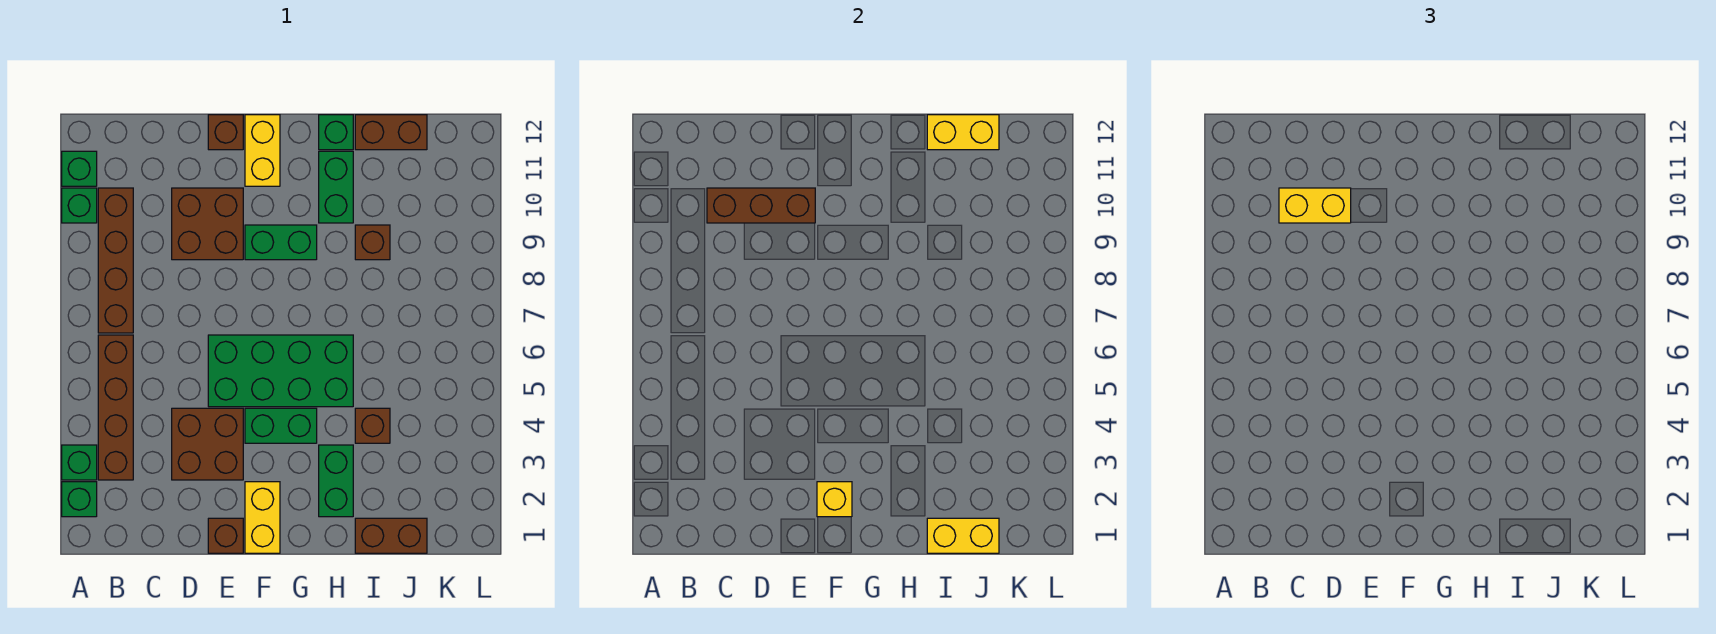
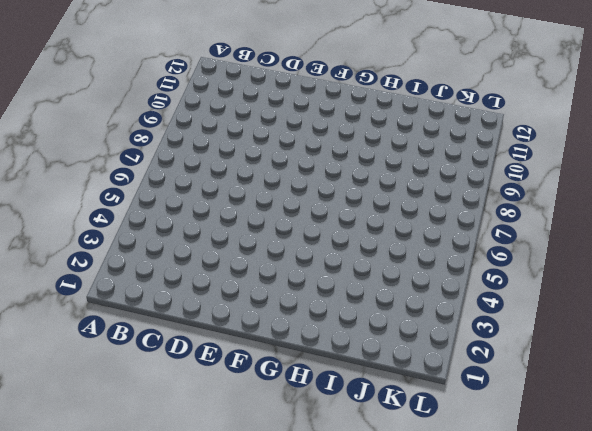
none -> green 1x1 brick [62,482,97,517]
none -> green 1x1 brick [62,445,97,480]
none -> green 1x1 brick [62,188,97,223]

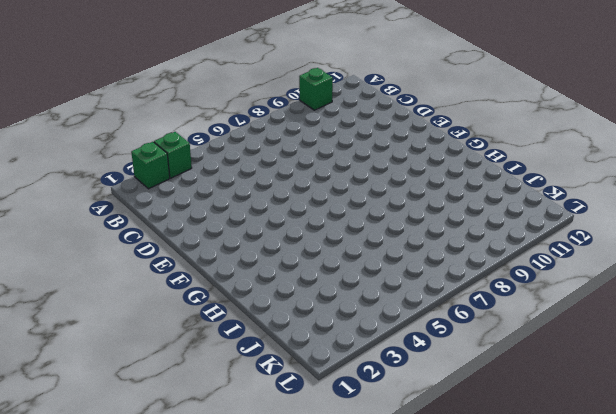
none -> green 1x1 brick [62,151,97,186]
none -> brown 1x4 brick [98,335,133,480]
none -> brown 1x4 brick [98,188,133,333]

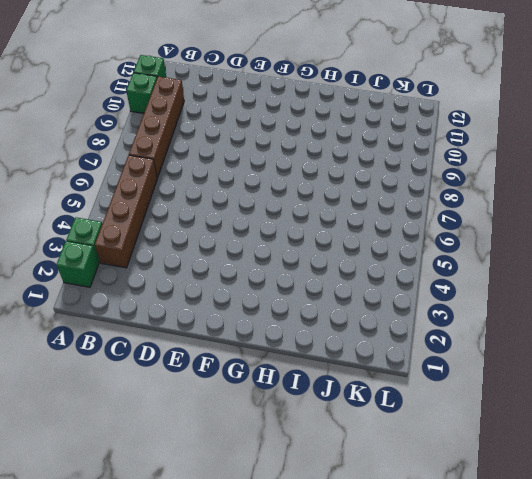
none -> brown 2x2 brick [172,408,243,480]
none -> brown 2x2 brick [172,188,243,260]
none -> brown 1x1 brick [208,518,243,553]

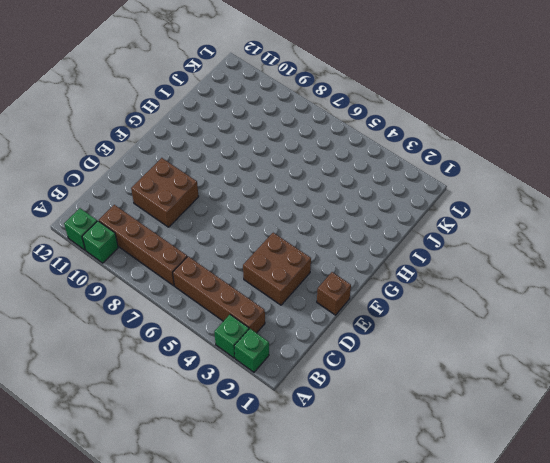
none -> green 2x4 brick [208,335,353,407]
none -> brown 1x1 brick [208,115,243,150]
none -> yellow 1x2 brick [245,482,280,553]

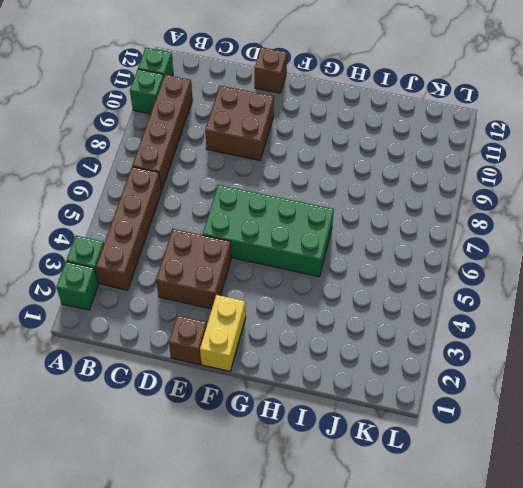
none -> green 1x2 brick [245,408,317,443]
none -> green 1x2 brick [245,225,317,260]
none -> yellow 1x2 brick [245,115,280,186]

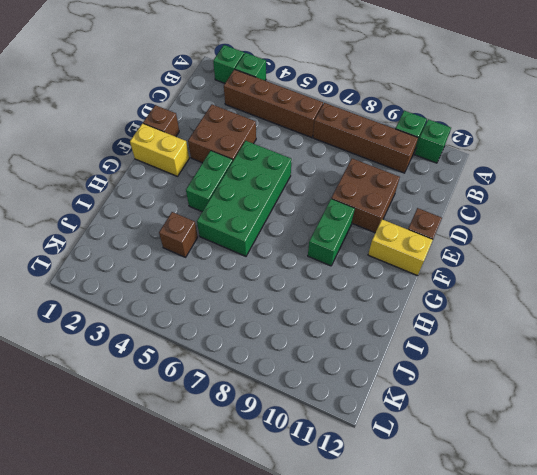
none -> green 1x2 brick [319,445,353,517]
none -> green 1x2 brick [319,151,353,223]
none -> green 1x1 brick [319,115,353,150]

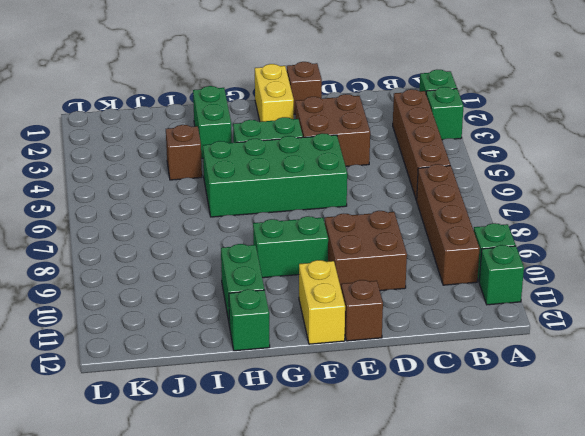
none -> brown 1x2 brick [355,518,427,553]
none -> brown 1x1 brick [355,225,390,260]
none -> brown 1x2 brick [355,115,427,150]

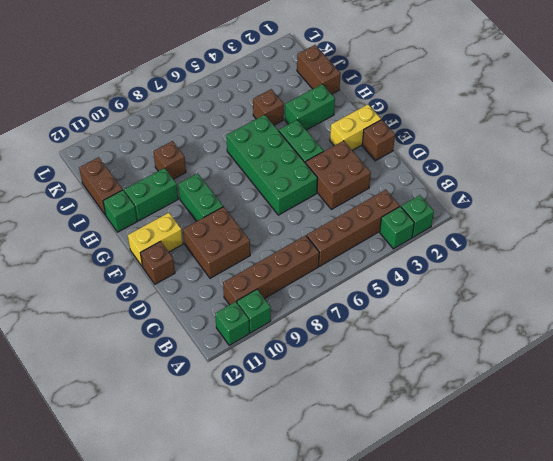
none -> brown 1x3 brick [707,188,815,223]
none -> yellow 1x1 brick [817,482,852,517]
none -> yellow 1x2 brick [927,518,999,553]

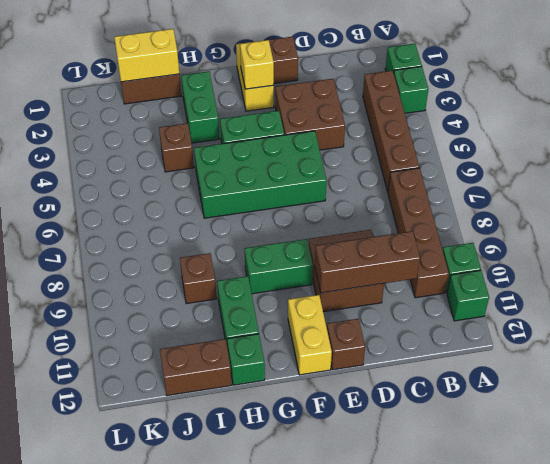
none -> yellow 1x2 brick [927,115,999,150]
none -> yellow 1x2 brick [1279,188,1351,223]

